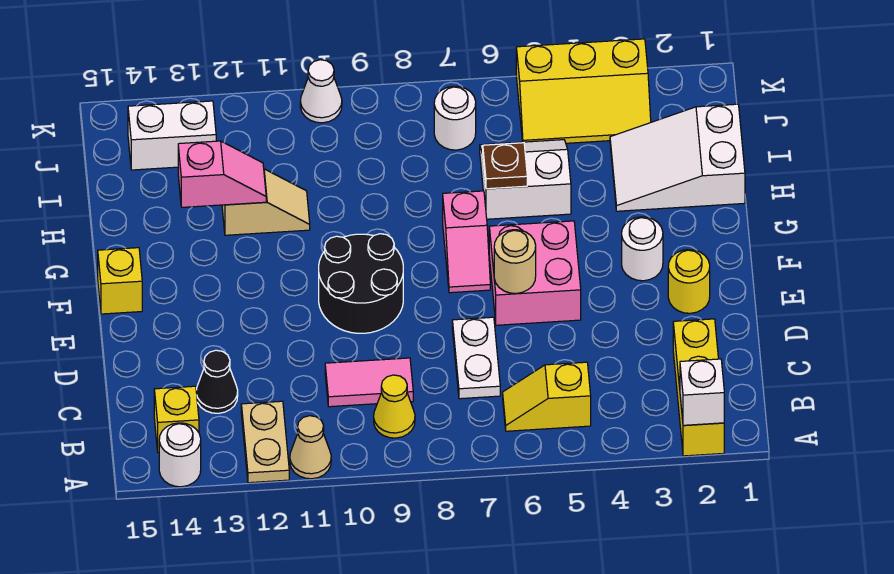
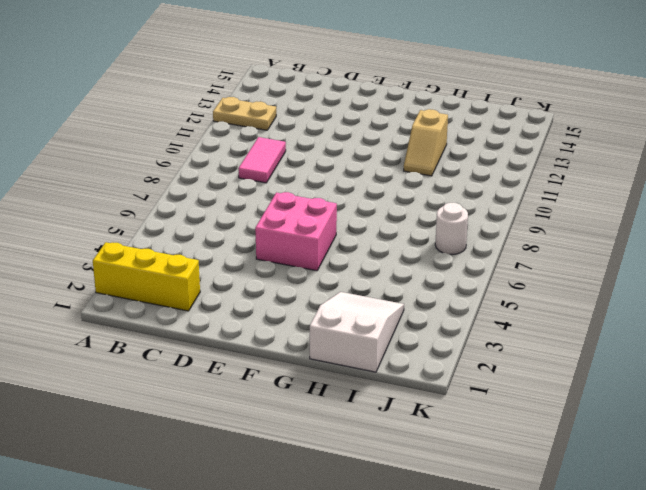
none -> tan 1x1 cone [290,416,331,479]
none -> white 1x1 round brick [159,423,201,487]
none -> yellow 1x2 slope [503,362,591,431]

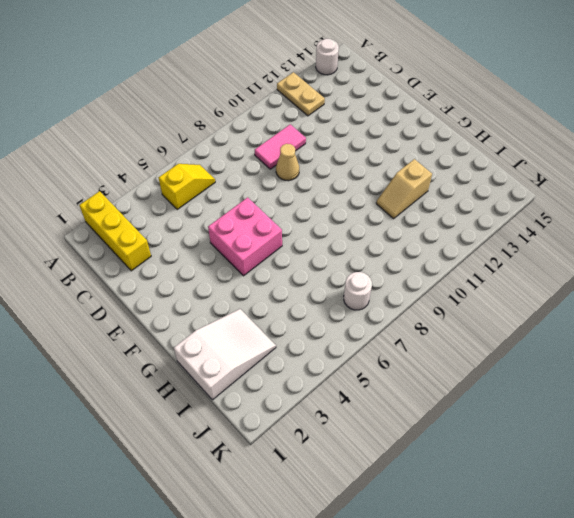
tan 1x1 cone [276,144,299,181] -> tan 1x1 cone moved to [290,416,331,479]
none -> yellow 1x1 cone [374,375,415,438]
none -> yellow 1x1 brick [154,386,199,453]
none -> white 1x2 plate [452,317,500,399]

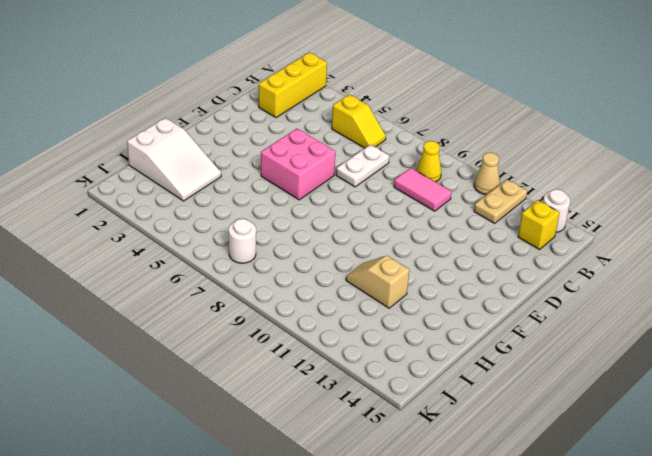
none -> black 1x1 cone [196,350,238,413]
none -> yellow 1x1 round brick [668,250,710,313]
none -> black 2x2 round brick [319,234,403,333]

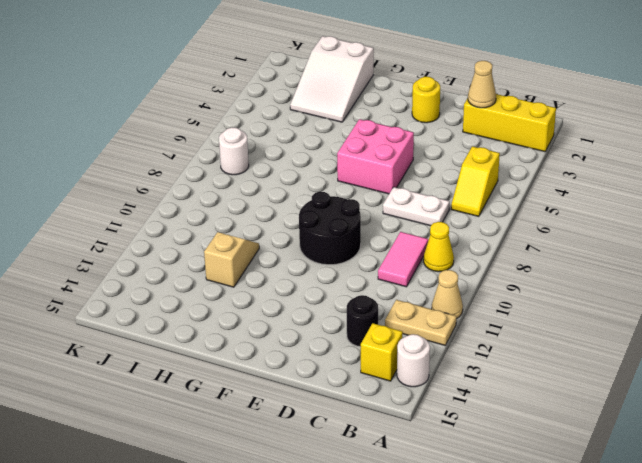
tan 1x1 cone [468,61,496,108] -> none
black 1x1 round brick [347,295,378,347] -> black 1x1 cone [196,350,238,413]
none -> white 1x1 round brick [622,217,663,281]
none -> pink 1x2 slope [443,191,490,293]
none -> yellow 1x1 brick [98,248,142,314]

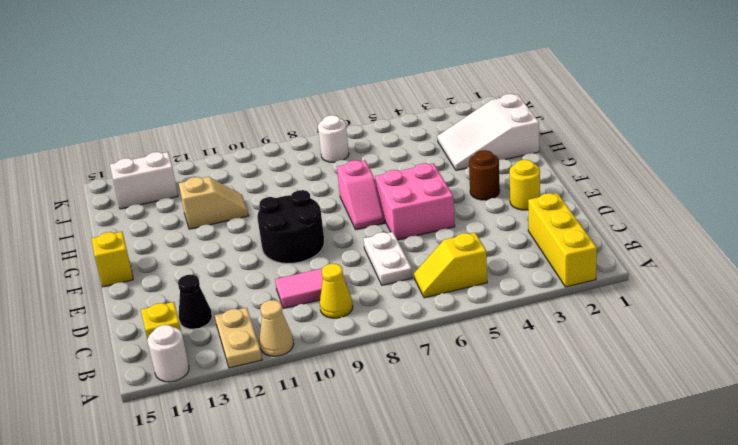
brown 1x1 round brick [469,150,500,200] -> white 1x1 round brick [622,217,663,281]
none -> white 2x2 slope [480,140,571,219]
none -> yellow 2x3 slope [516,39,651,143]
none -> white 1x1 cone [300,60,342,123]

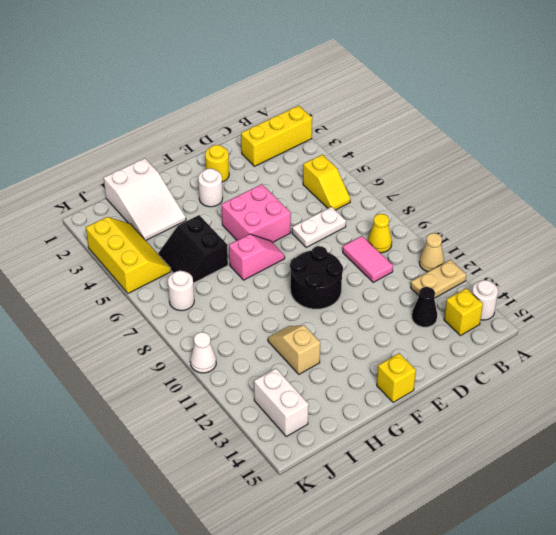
black 2x2 slope [158,215,228,283] -> white 2x2 slope [480,140,571,219]
none -> white 1x1 brick [680,359,724,425]
none -> tan 1x1 round brick [494,230,536,293]
none -> brown 1x1 plate [483,143,527,189]

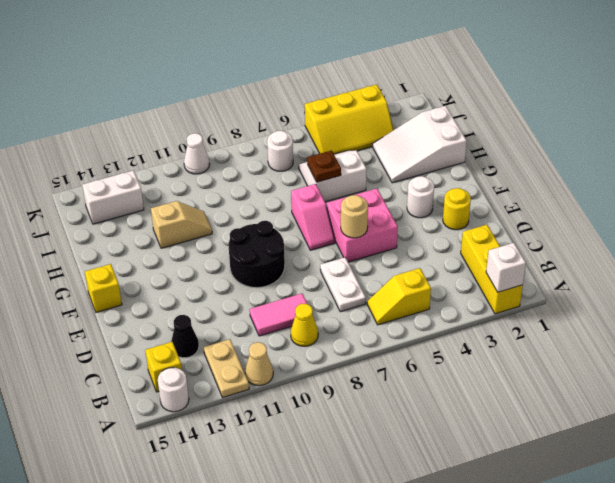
none -> pink 1x2 slope [178,141,266,207]

